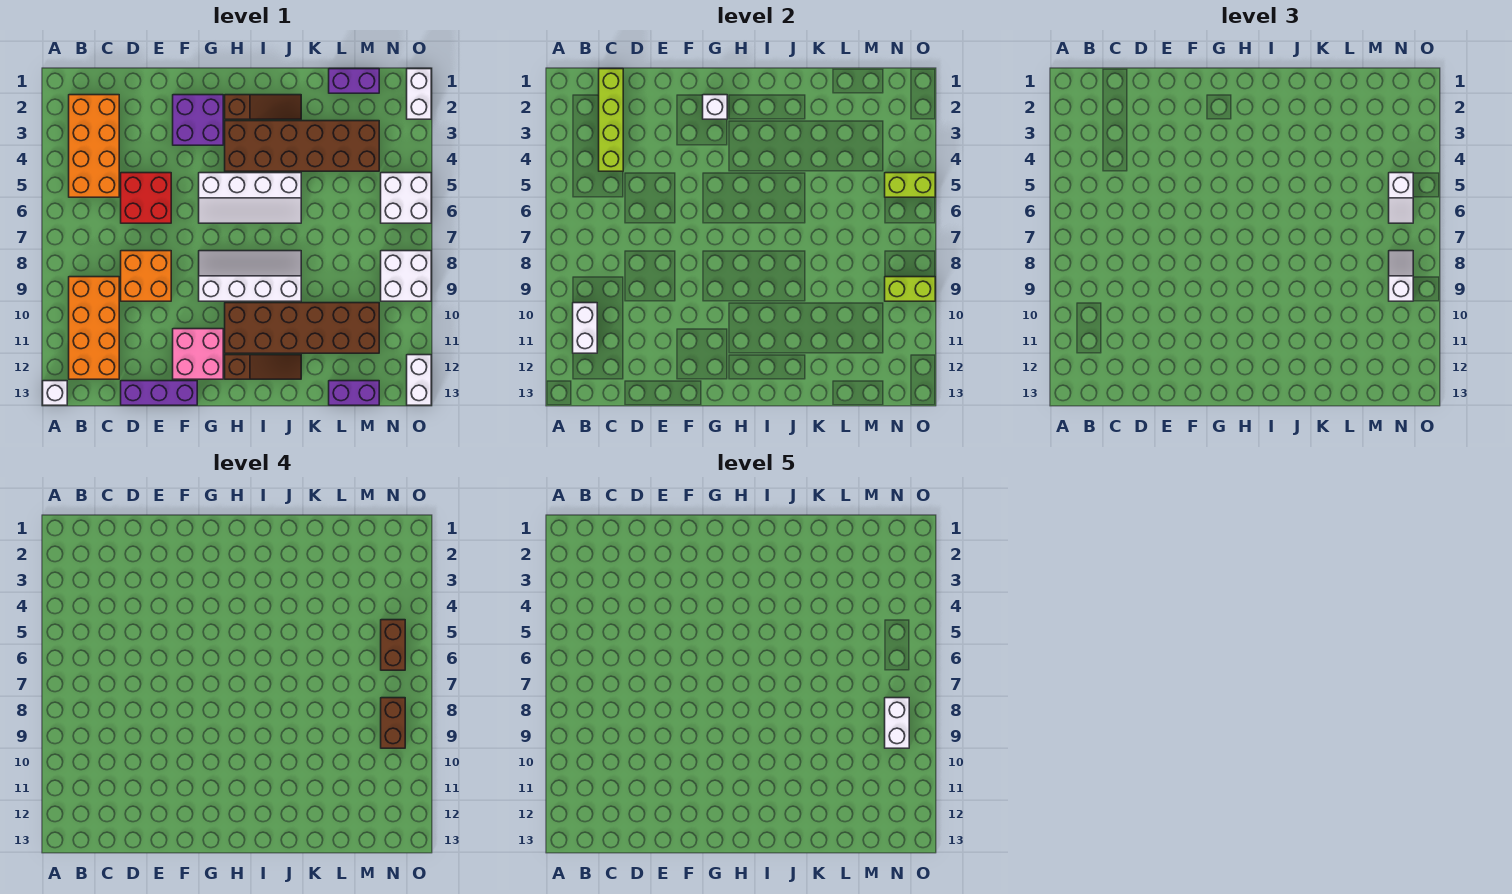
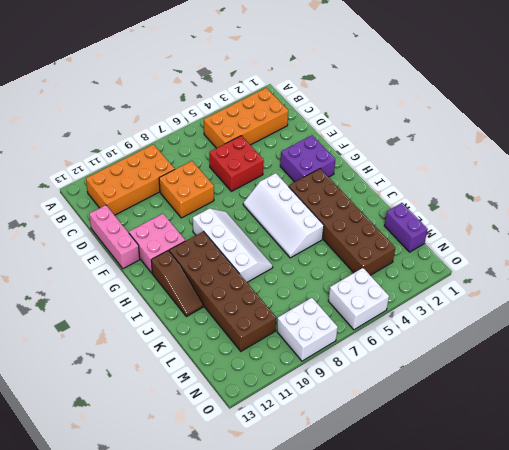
pink 1x3 brick [89,205,140,269] -> purple 1x3 brick [121,381,197,405]
none -> white 1x1 brick [43,381,67,405]
none -> brown 1x3 slope [225,95,301,119]
none -> purple 1x2 brick [329,381,379,405]
none -> white 1x2 brick [407,69,431,119]

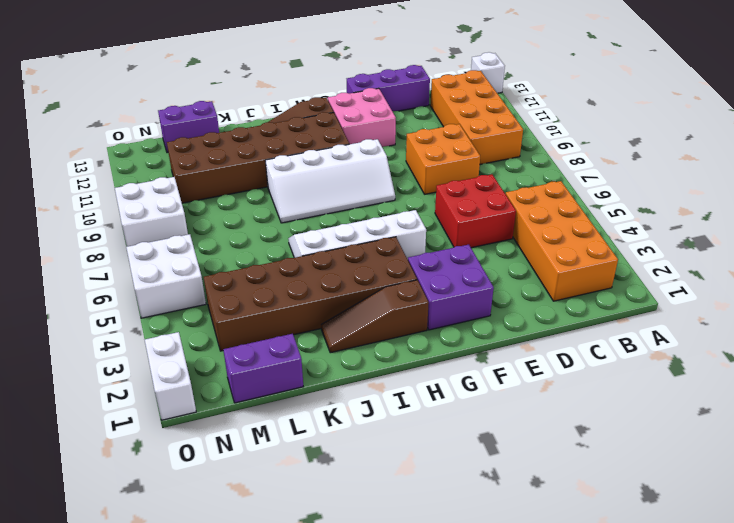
none -> white 1x2 brick [407,355,431,405]
none -> white 1x2 brick [573,303,597,353]
none -> lime 1x4 brick [599,69,623,171]
none -> white 1x1 brick [703,95,727,119]

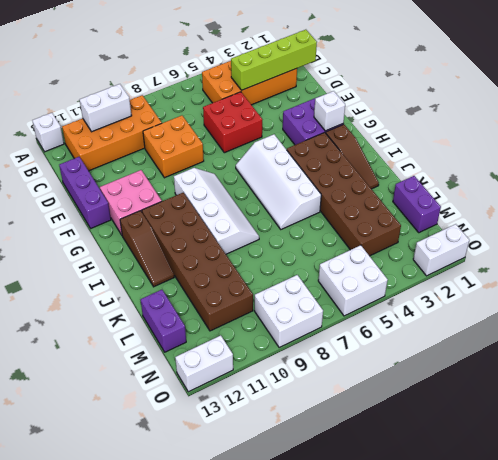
none -> lime 1x2 brick [885,173,935,197]
none -> lime 1x2 brick [885,277,935,301]
none -> white 1x2 slope [1389,173,1413,223]
none -> white 1x2 slope [1389,251,1413,301]

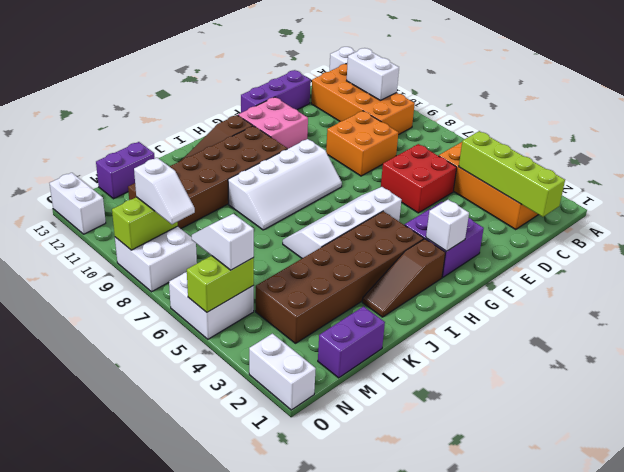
none -> brown 1x2 brick [381,620,405,670]
none -> brown 1x2 brick [381,698,405,748]
none -> white 1x2 brick [885,698,909,748]

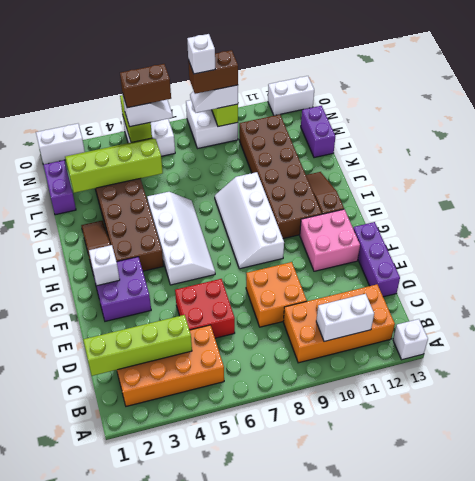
lime 2x4 slope [65,138,163,193] -> none
white 1x1 brick [187,34,215,74] -> white 1x2 brick [885,698,909,748]

